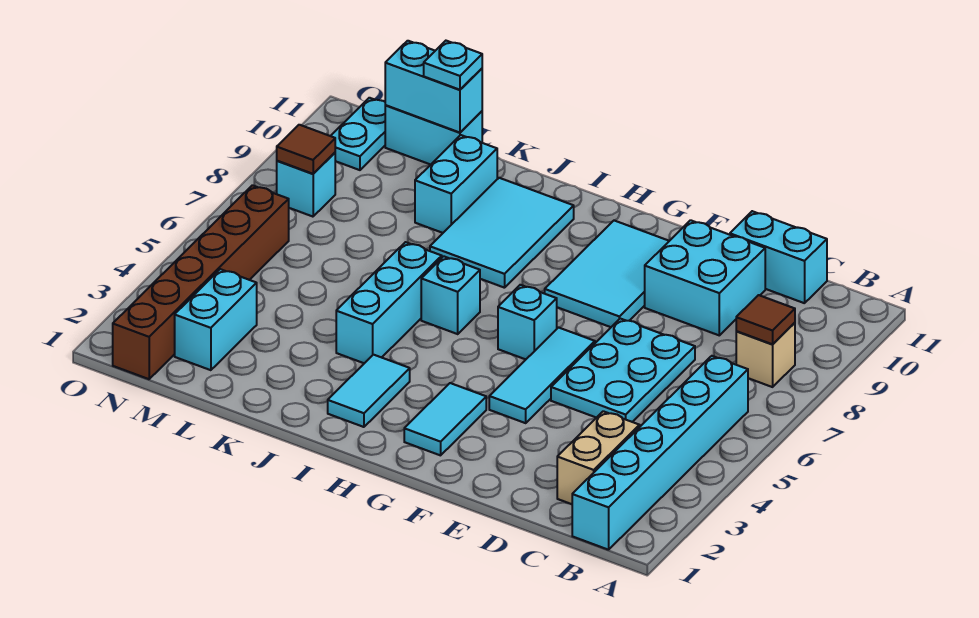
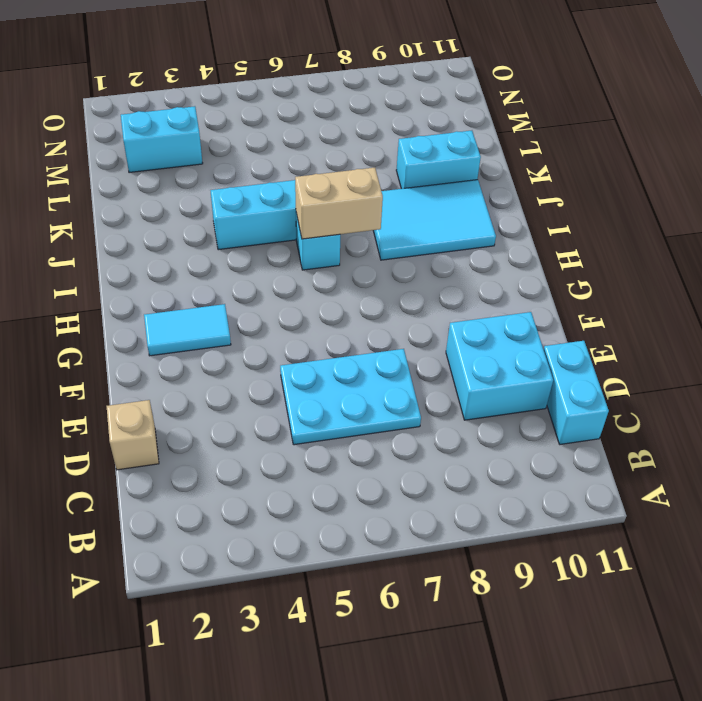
tan 1x1 brick [107,400,159,470] -> tan 1x1 brick moved to [736,323,795,387]
tan 1x2 brick [295,168,383,239] -> tan 1x2 brick moved to [557,411,640,504]
none -> cyan 1x6 brick [572,356,748,550]
none -> cyan 1x3 tile [489,328,595,423]
none -> cyan 2x3 tile [545,221,669,327]

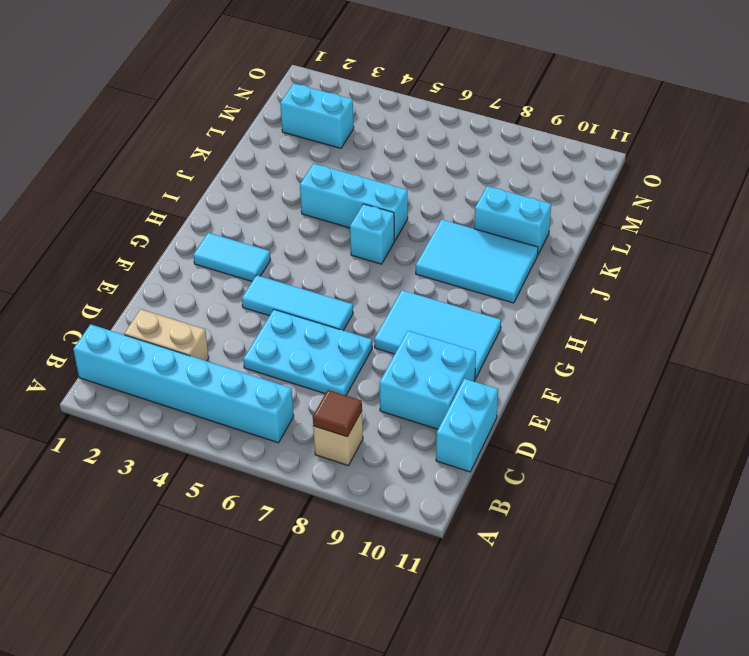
none -> cyan 1x1 brick [498,285,557,359]
none -> cyan 1x2 tile [328,355,410,427]
none -> cyan 1x2 brick [385,105,482,165]

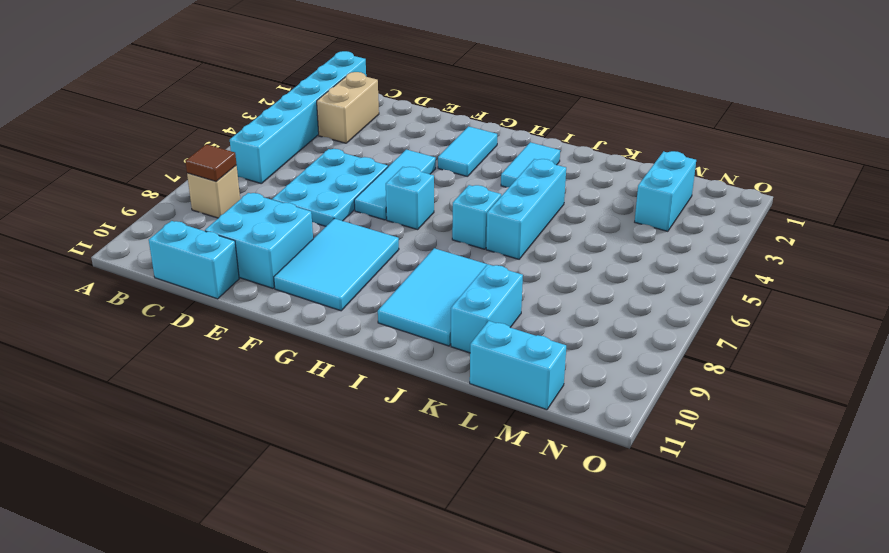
none -> brown 1x6 brick [113,185,289,379]
none -> cyan 1x1 brick [277,153,335,217]
none -> cyan 1x2 plate [331,98,385,170]

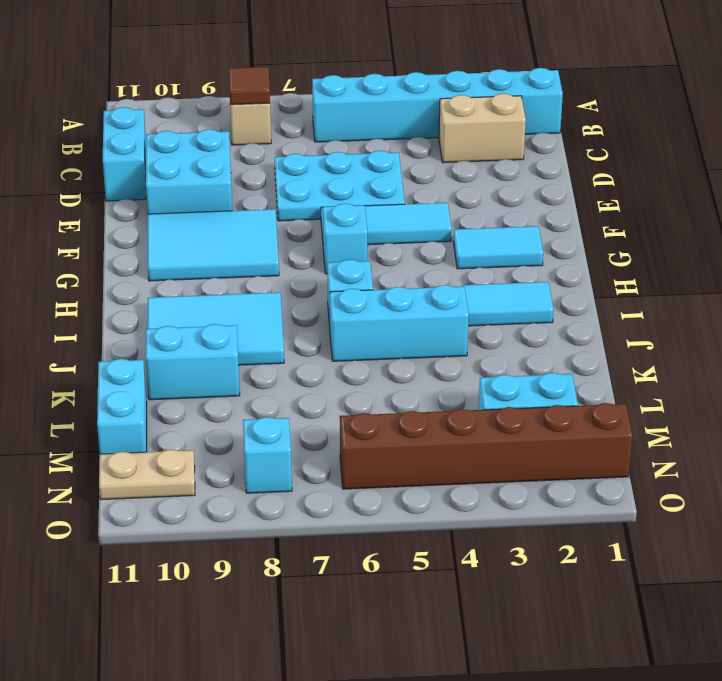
tan 1x2 plate [99,450,195,500] -> cyan 1x2 plate [331,98,385,170]
none -> cyan 1x2 brick [385,41,482,133]
none -> brown 1x1 tile [277,125,335,174]
none -> cyan 1x1 plate [424,41,482,90]

